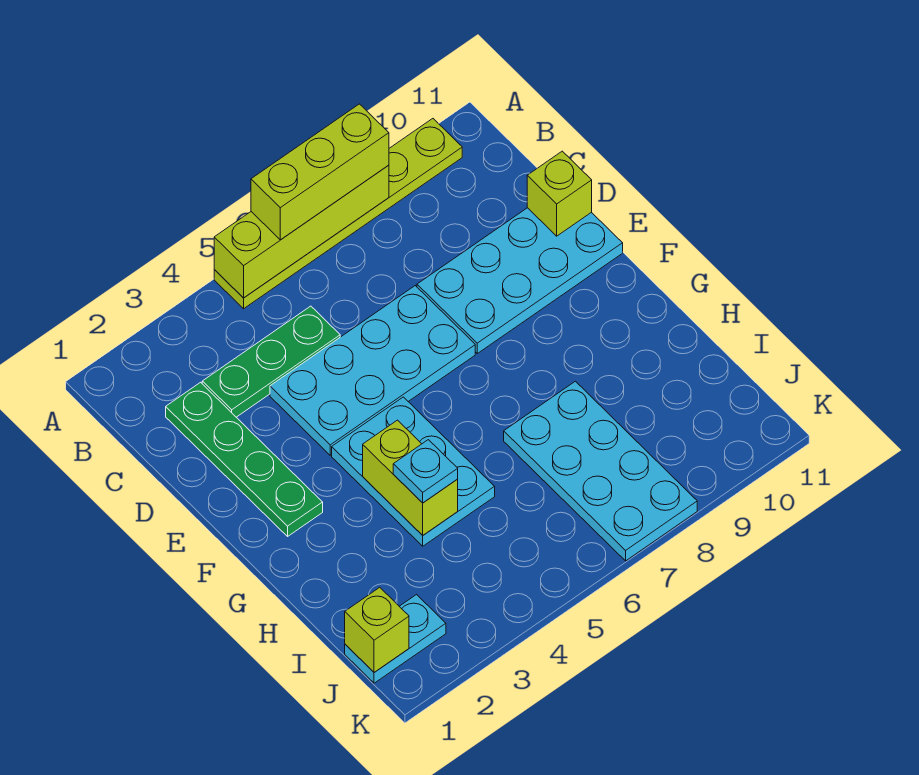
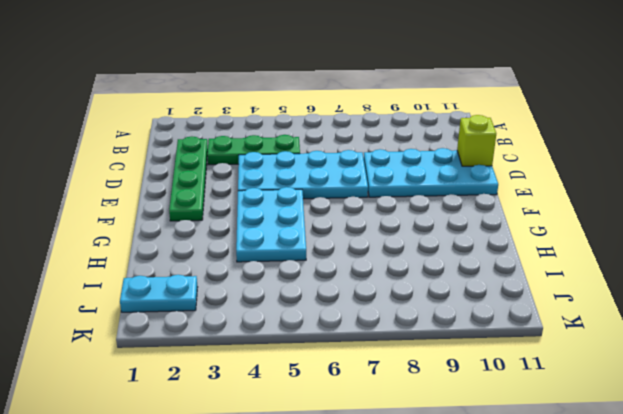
none -> lime 1x6 plate [214,119,462,309]
none -> cyan 2x4 plate [504,381,697,561]
none -> lime 1x4 brick [214,165,389,298]

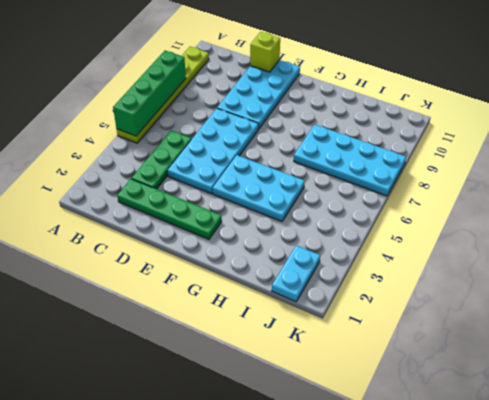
green 1x4 brick [113,51,186,136] -> lime 1x4 brick [214,165,389,298]
none -> lime 1x2 brick [363,420,458,535]
none -> lime 1x1 brick [345,587,409,672]
none -> lime 1x3 brick [251,104,389,240]

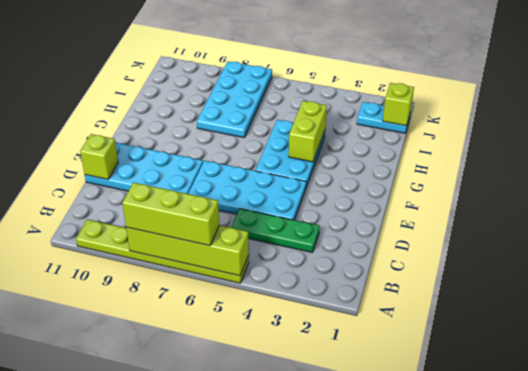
none -> green 1x4 plate [166,382,323,536]
none -> cyan 1x1 plate [393,440,458,503]

